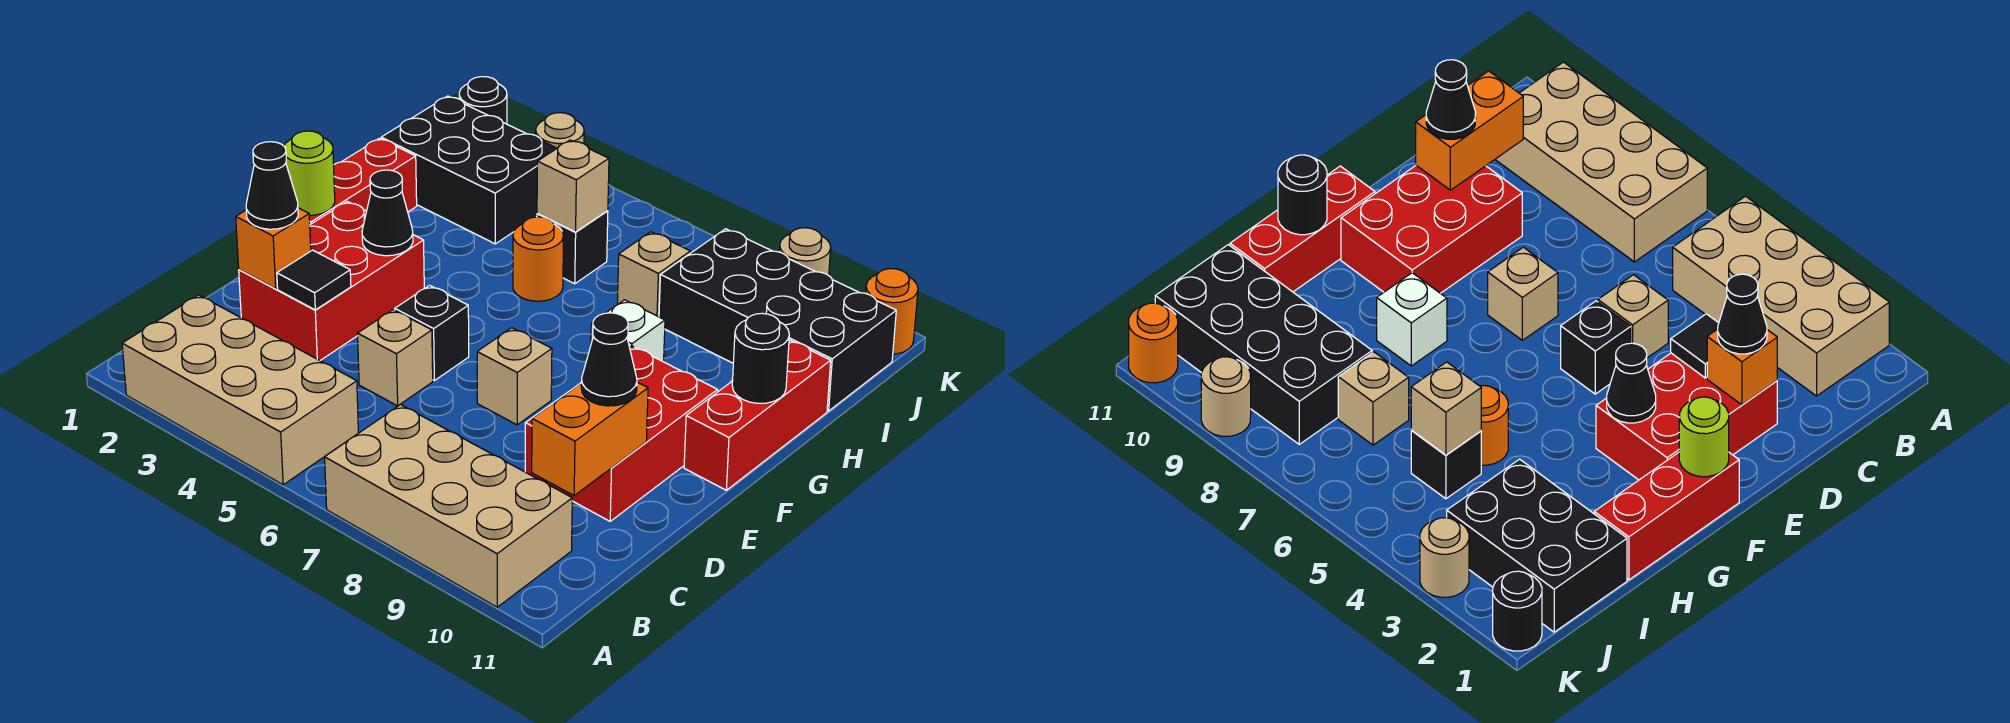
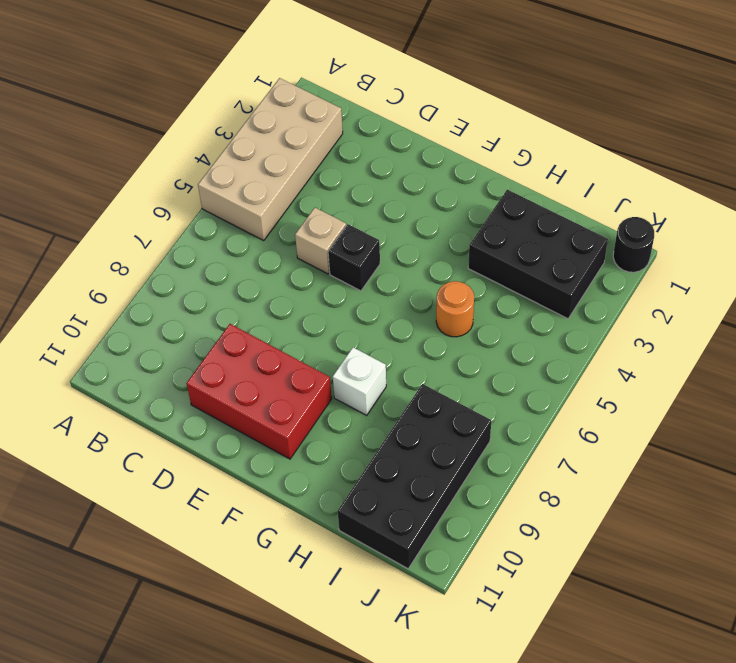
black 2x3 brick [468,190,608,319] -> black 2x3 brick turned to [381,96,557,244]
none -> tan 2x4 brick [325,404,572,607]
none -> red 2x3 brick [239,201,424,360]
none -> tan 1x1 brick [477,328,552,425]

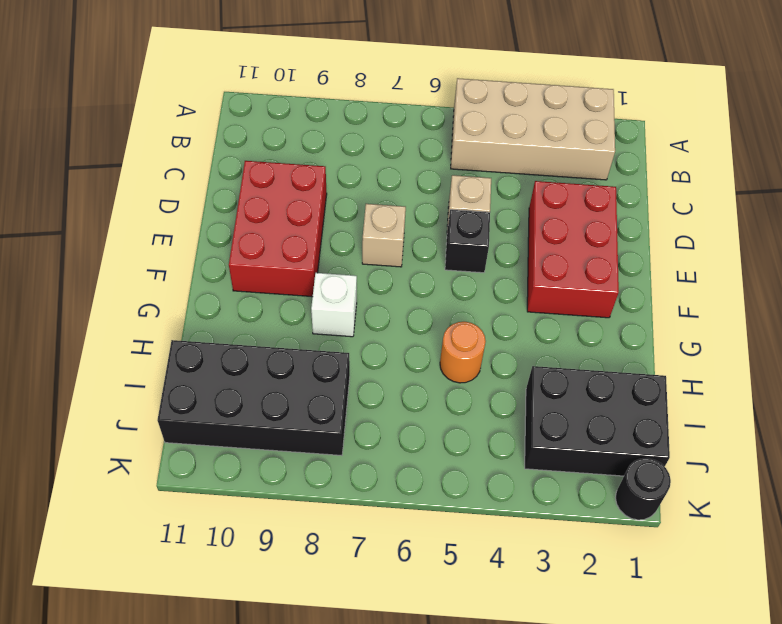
none -> tan 2x4 brick [325,404,572,607]
none -> red 1x3 brick [309,138,417,224]
none -> red 1x3 brick [684,340,831,490]

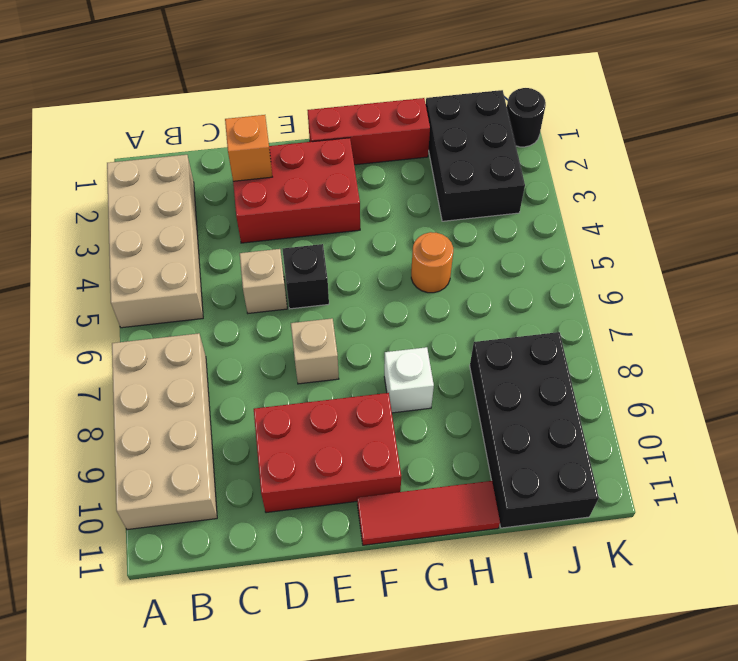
red 1x3 tile [357,481,500,545] -> red 1x3 brick [684,340,831,490]
none -> black 1x1 brick [537,211,608,284]
none -> tan 1x1 brick [617,232,690,317]
none -> tan 1x1 round brick [536,113,584,148]

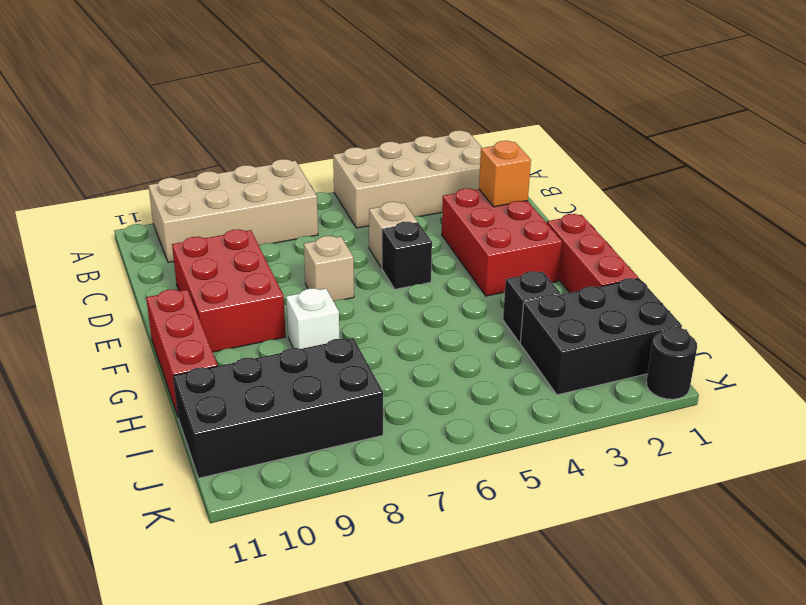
black 1x1 brick [503,271,561,343] -> black 1x1 brick moved to [537,211,608,284]
none -> orange 1x1 round brick [513,217,563,301]
none -> tan 1x1 brick [617,232,690,317]
none -> tan 1x1 round brick [536,113,584,148]

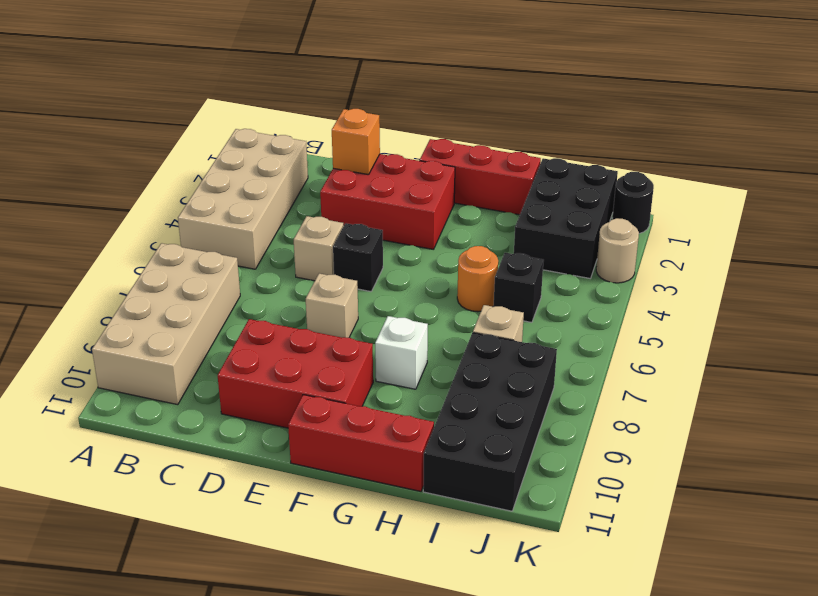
none -> tan 1x1 round brick [779,228,831,275]
none -> orange 1x1 round brick [866,269,918,354]
none -> orange 1x2 brick [532,382,648,496]

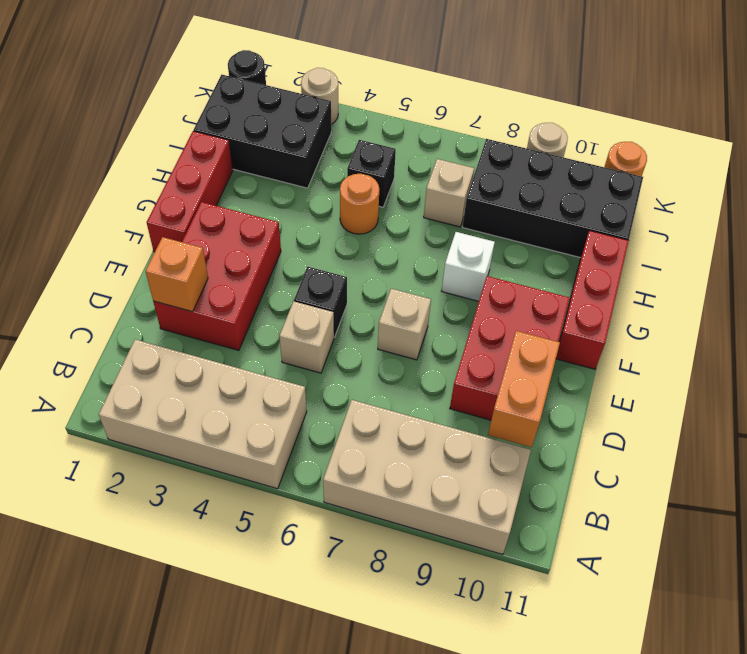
none -> black 1x1 tile [277,250,351,310]
none -> lime 1x1 round brick [284,131,335,215]
none -> black 1x1 cone [362,170,413,256]

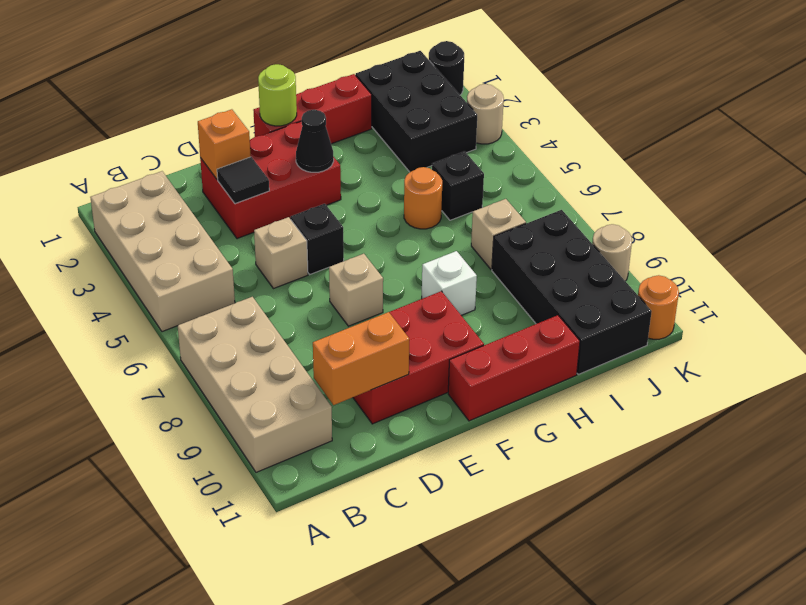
none -> black 1x1 round brick [732,313,789,403]
none -> tan 1x1 brick [537,140,609,232]
none -> black 1x1 cone [246,142,298,229]

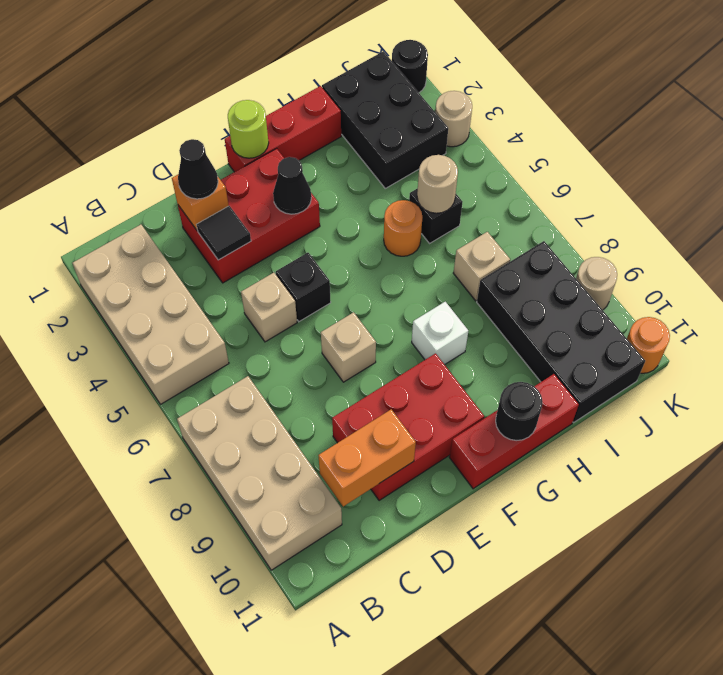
tan 1x1 round brick [417,155,458,213] -> tan 1x1 brick [537,140,609,232]
none -> black 1x1 cone [581,313,637,406]

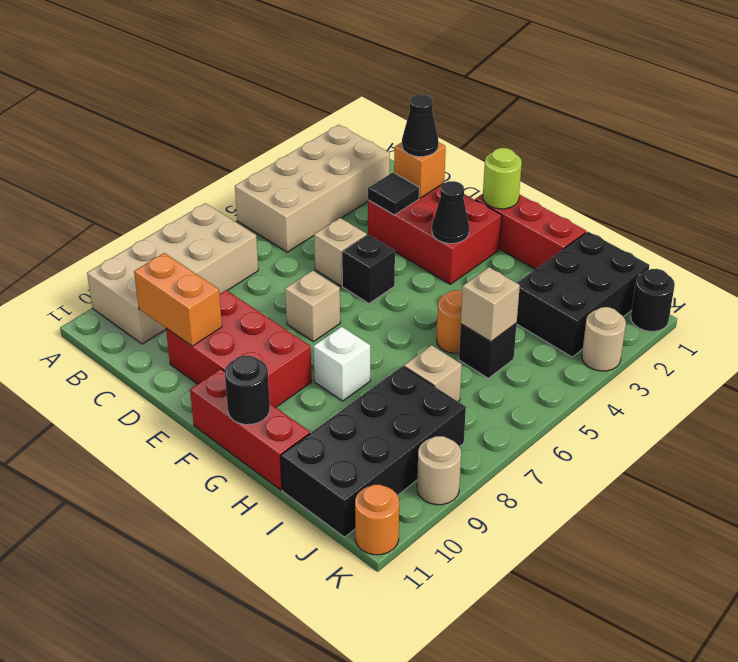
none -> black 1x1 cone [581,313,637,406]

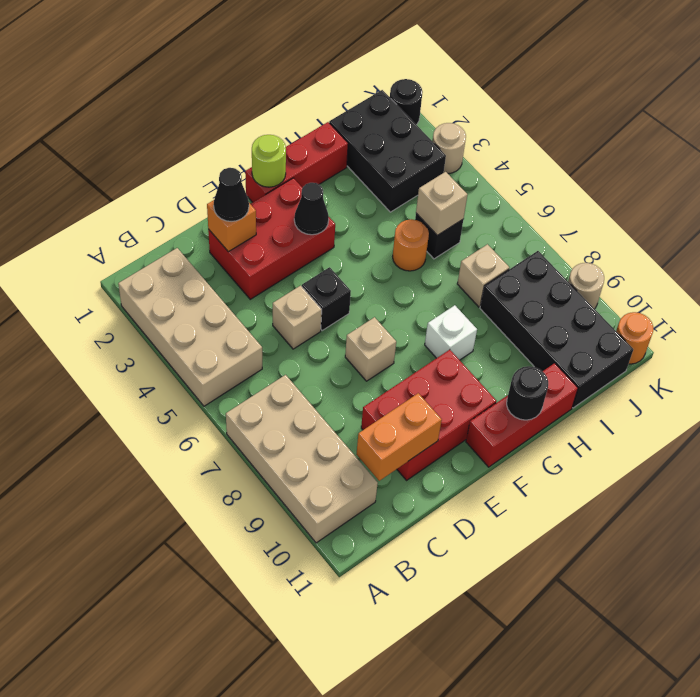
none -> black 1x1 tile [277,250,351,310]
none -> black 1x1 cone [581,313,637,406]

